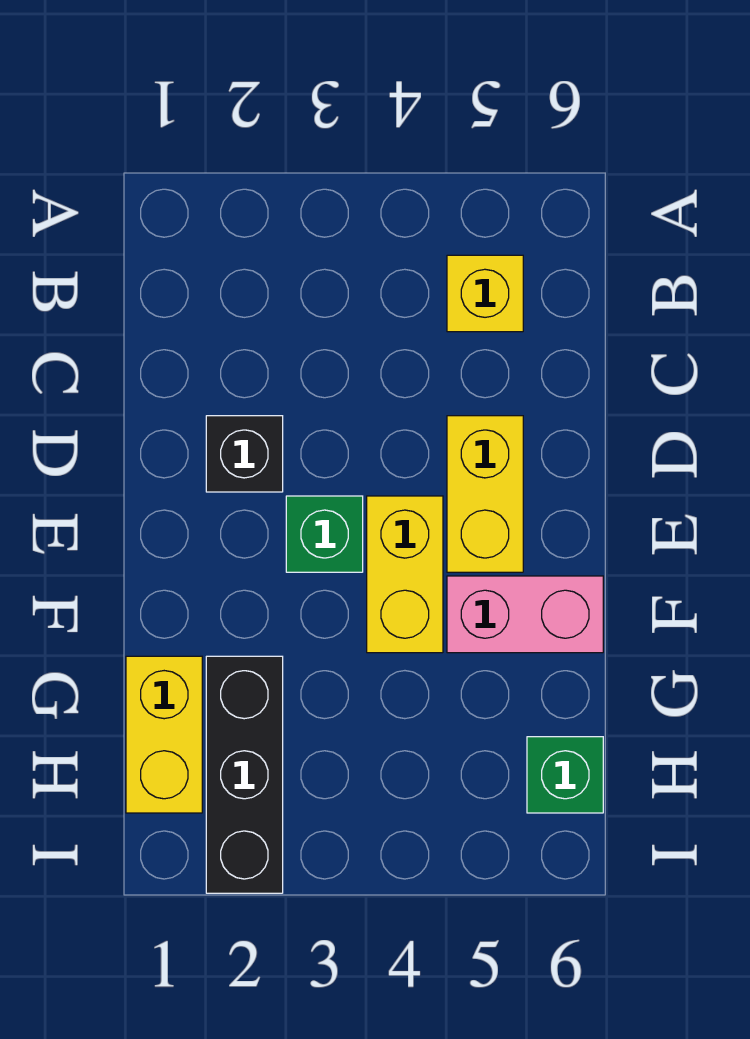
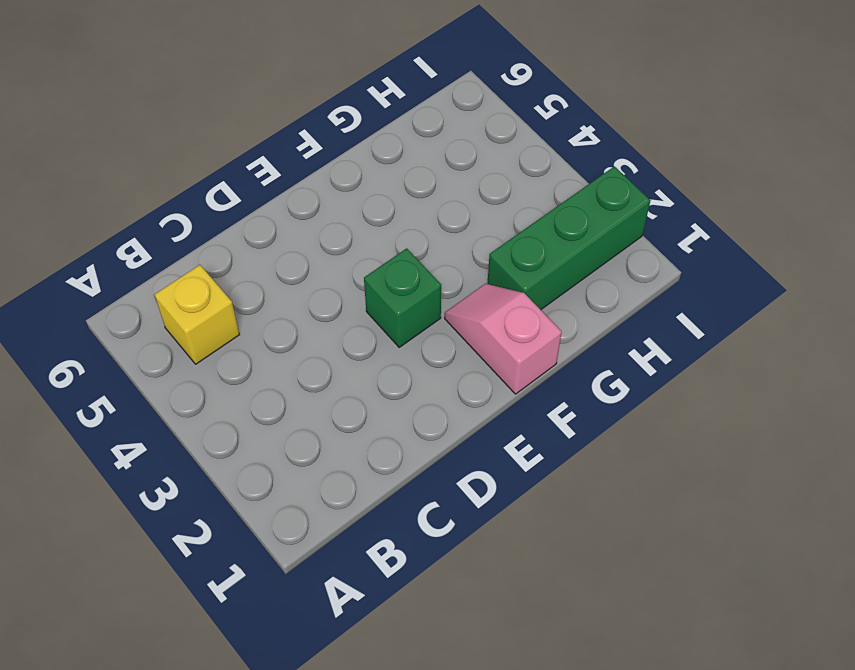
pink 1x2 slope [445,284,562,394] -> none
green 1x3 brick [487,166,650,310] -> black 1x3 brick [206,656,283,893]
none -> black 1x1 brick [206,416,283,492]
none -> yellow 1x2 brick [447,416,523,572]

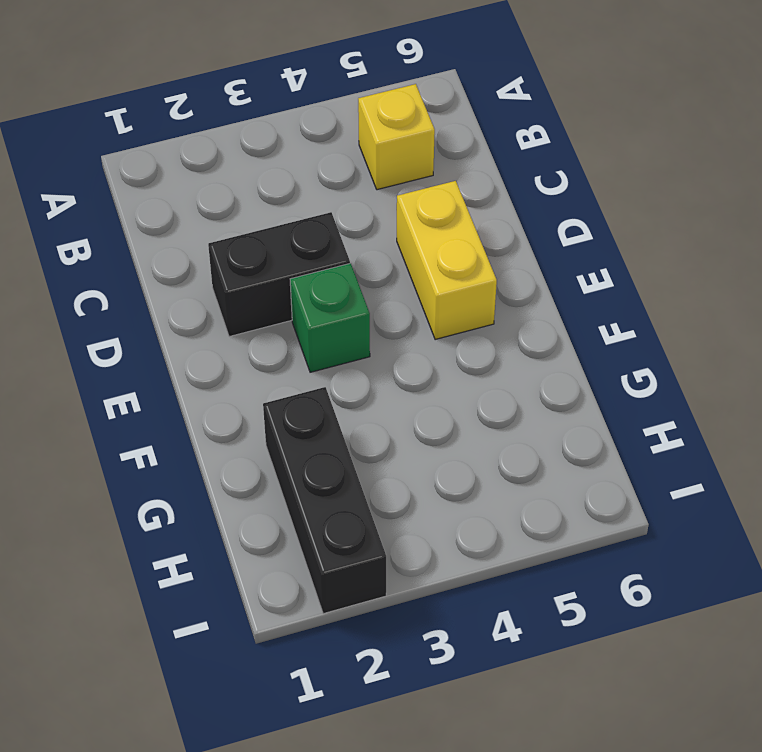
black 1x2 brick [208,212,350,337] -> black 1x1 brick [206,416,283,492]
none -> yellow 1x2 brick [367,496,443,653]
none -> pink 1x2 brick [447,576,603,653]

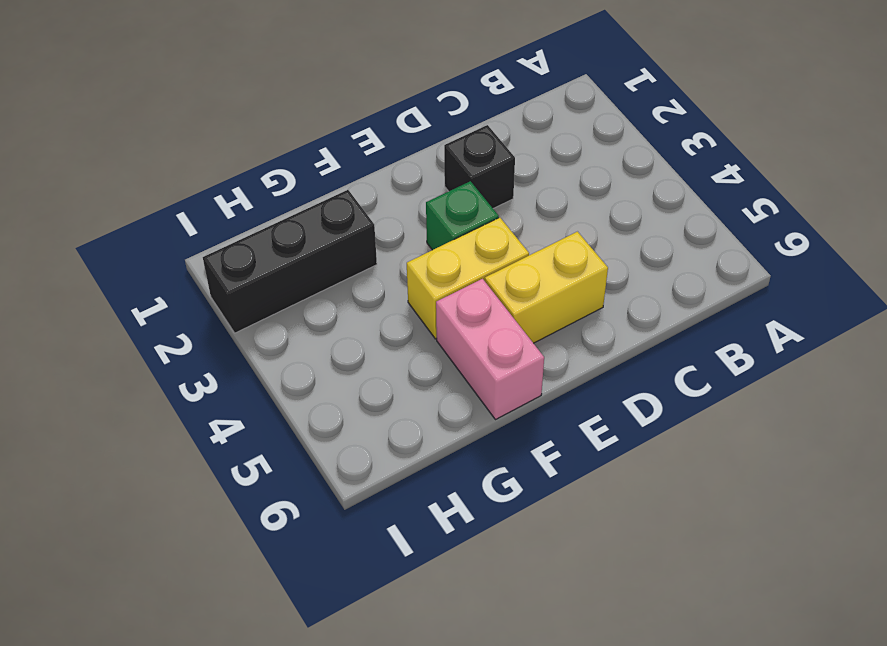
none -> yellow 1x1 brick [447,255,523,332]
none -> yellow 1x2 brick [126,656,202,813]

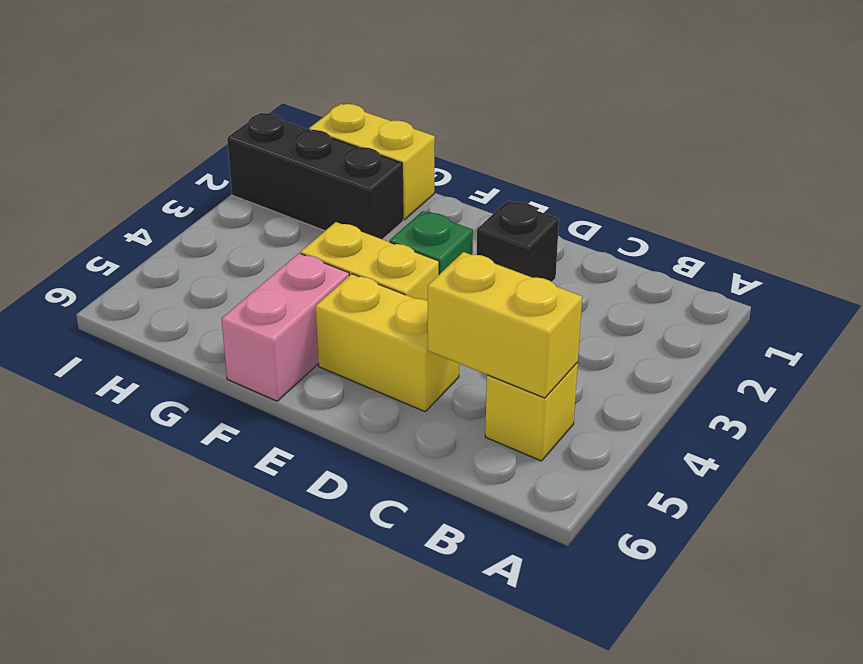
yellow 1x2 brick [428,252,582,398] -> none
none -> green 1x1 brick [527,737,603,813]

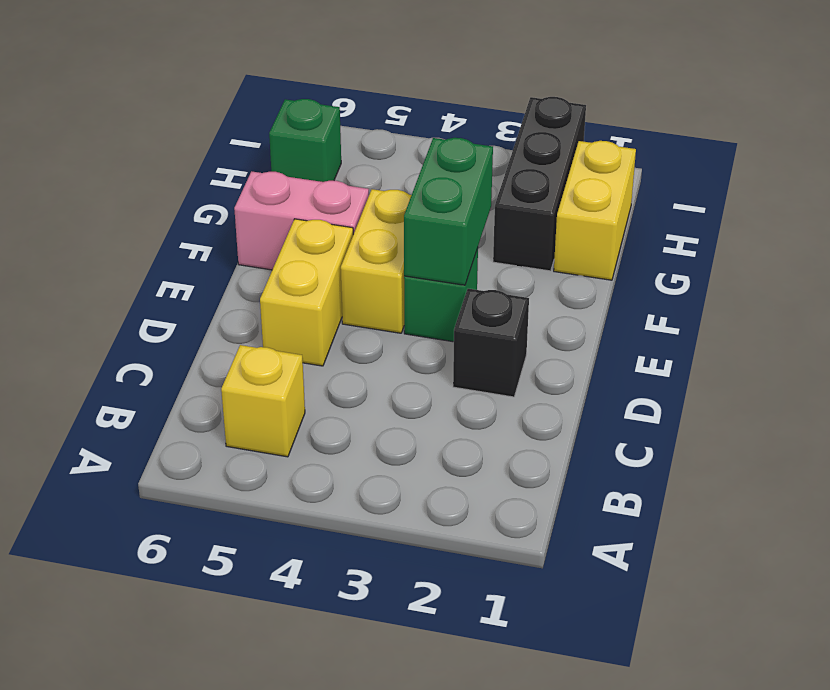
green 1x2 brick [404,138,493,285] -> none

